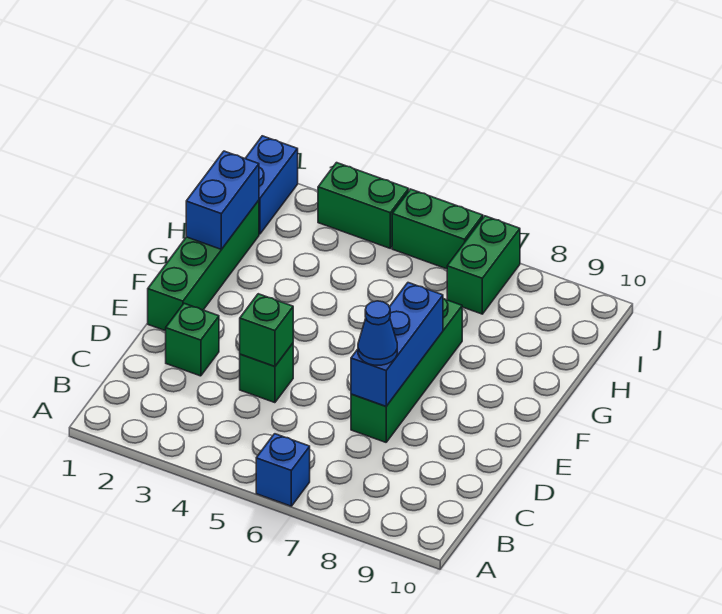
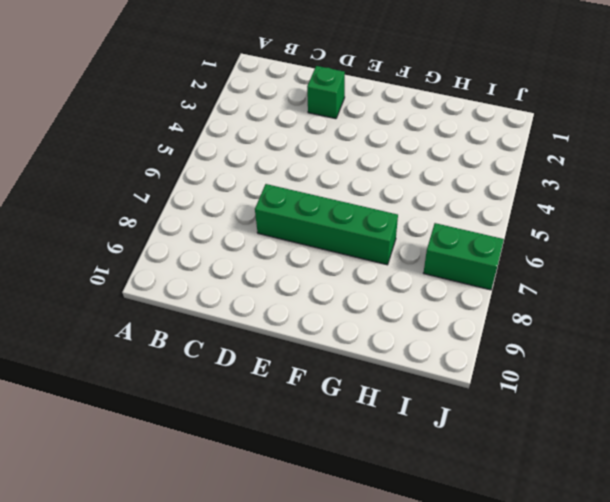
none -> blue 1x1 brick [256,434,310,506]
none -> green 1x1 brick [240,343,293,403]
none -> green 1x4 brick [148,200,259,331]

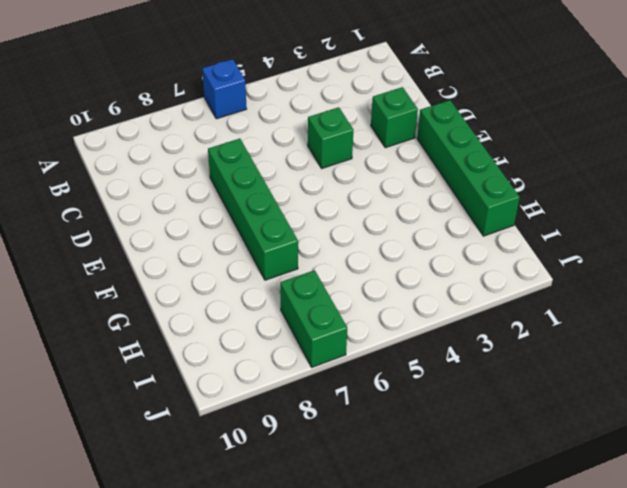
none -> blue 1x2 brick [245,136,298,234]
none -> green 1x2 brick [318,163,409,248]
none -> green 1x2 brick [392,189,483,269]

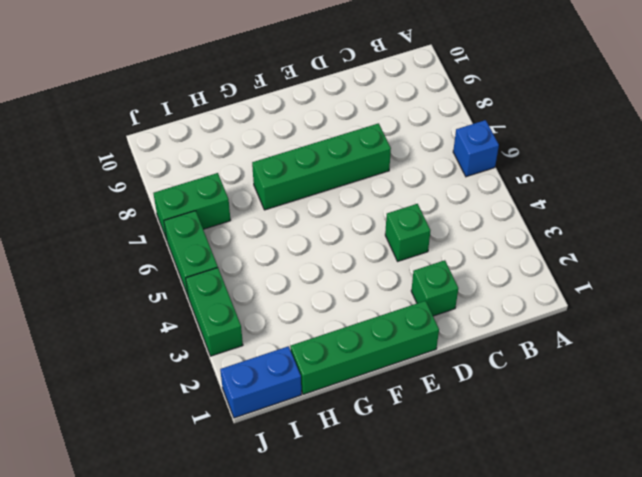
none -> green 1x1 brick [240,294,293,367]
none -> blue 1x3 brick [351,283,443,406]
none -> blue 1x2 brick [186,151,259,249]

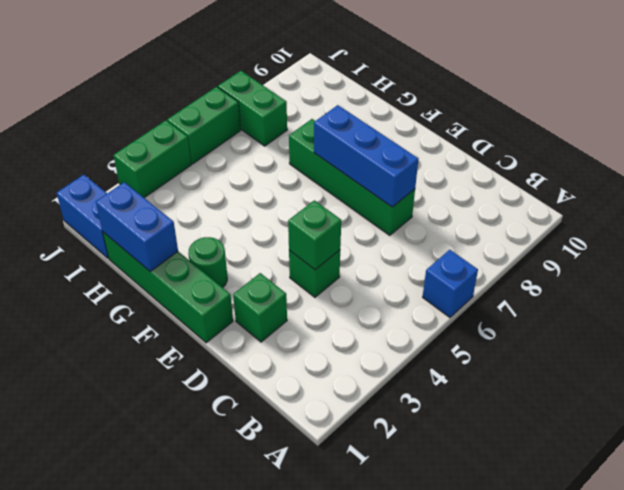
green 1x1 round brick [188,237,227,288] -> none
none -> blue 1x1 cone [358,301,397,365]

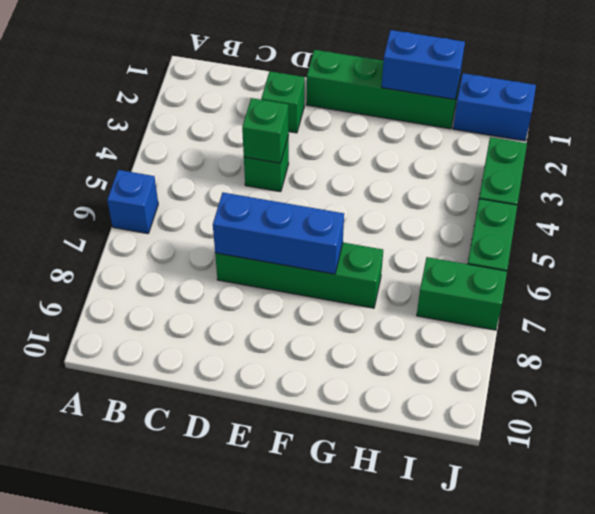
none -> blue 1x1 cone [358,301,397,365]

